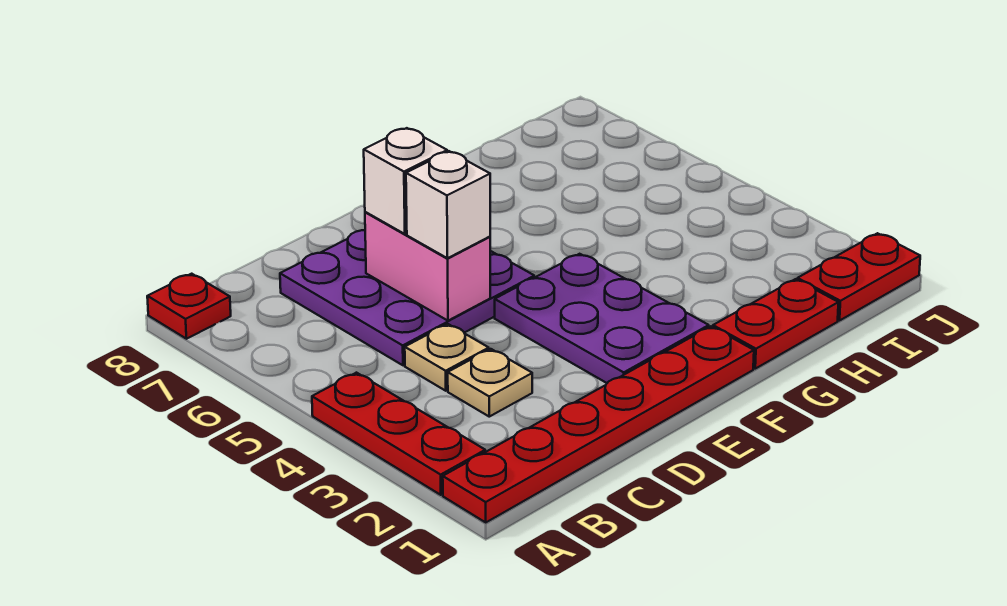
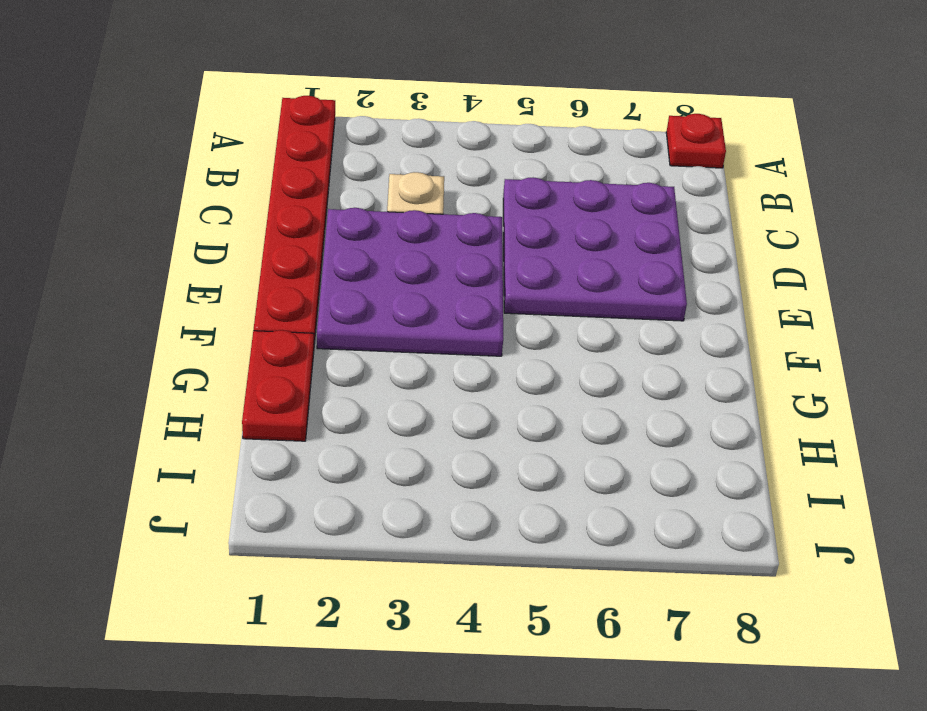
purple 3x3 plate [317,208,503,356] -> purple 2x3 plate [495,254,709,383]
none -> red 1x3 plate [312,373,485,495]
none -> tan 1x1 plate [405,324,489,391]
none -> red 1x2 plate [797,233,920,321]

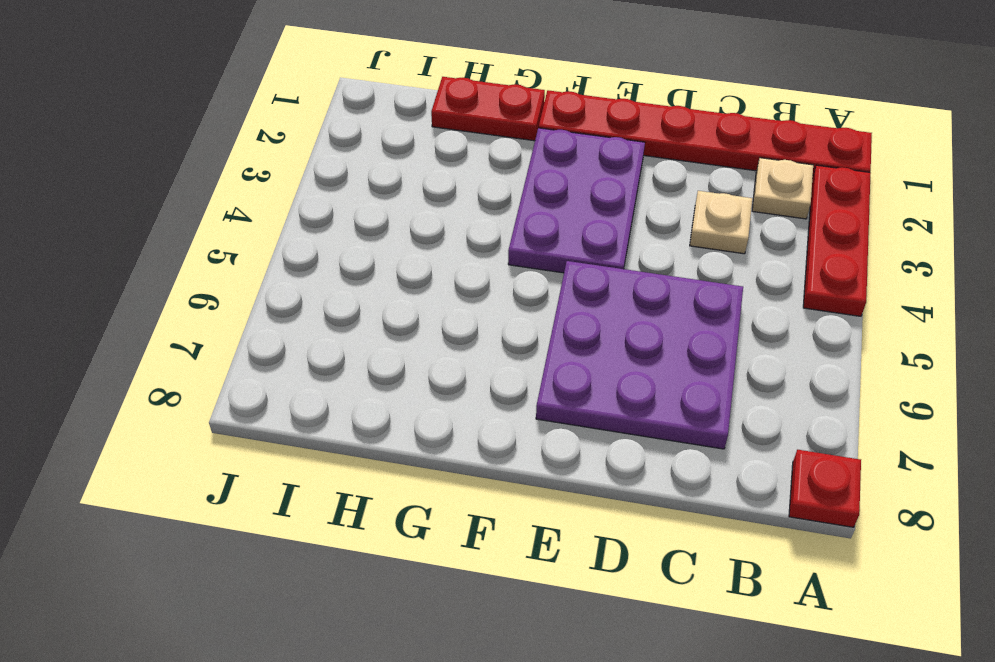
tan 1x1 plate [752,158,813,219] -> tan 1x1 plate moved to [405,324,489,391]
none -> red 1x2 plate [797,233,920,321]
none -> pink 1x2 brick [365,212,490,321]
none -> white 1x1 brick [406,151,490,258]

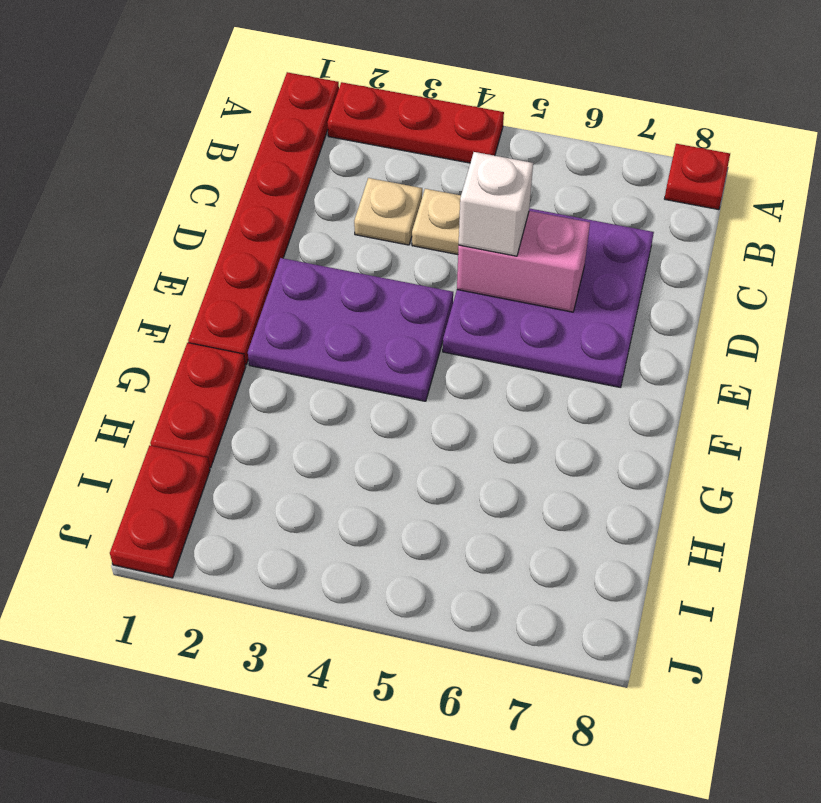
none -> white 1x1 brick [364,128,447,234]

